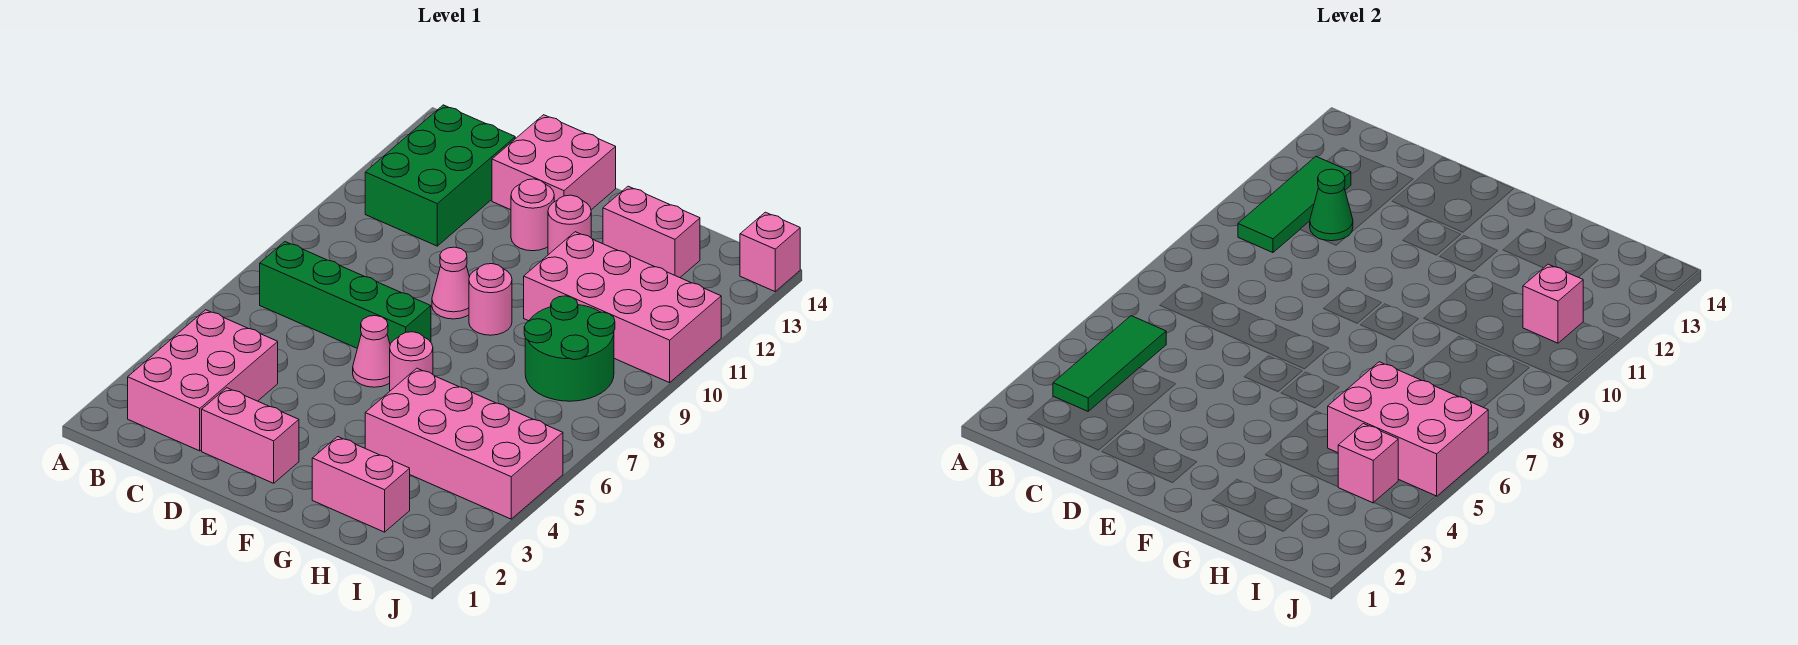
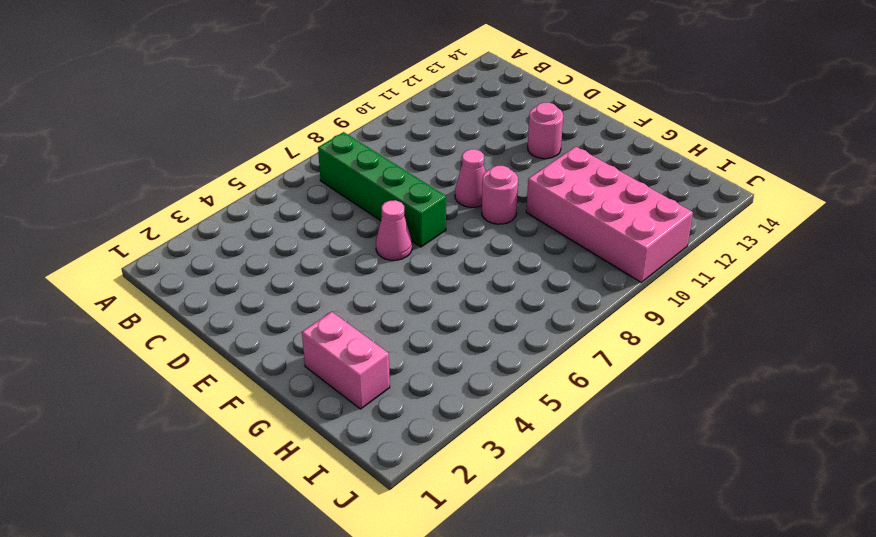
none -> pink 2x3 brick [128,310,278,451]
none -> green 2x3 brick [365,105,515,246]
none -> pink 1x2 brick [202,388,299,483]

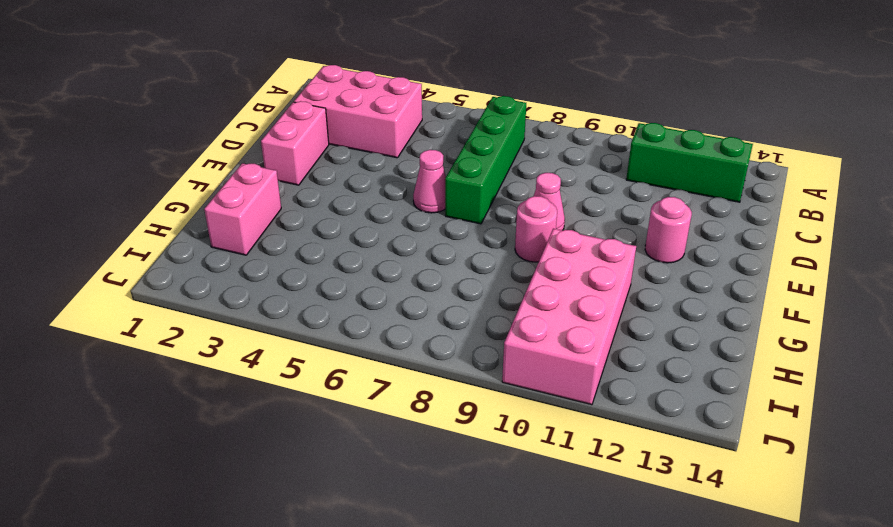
green 1x3 brick [626,123,753,202] -> green 2x3 brick [365,105,515,246]
none -> pink 2x2 brick [492,115,616,210]
none -> pink 1x1 round brick [390,332,433,391]
none -> pink 1x1 round brick [548,195,591,255]

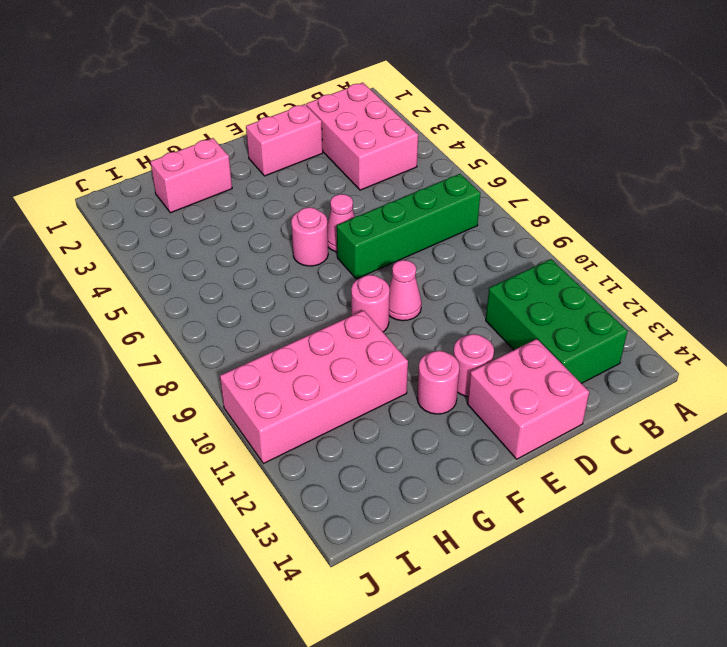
none -> pink 2x4 brick [365,368,563,519]
none -> pink 1x2 brick [603,186,700,278]
none -> green 2x2 round brick [524,296,615,401]

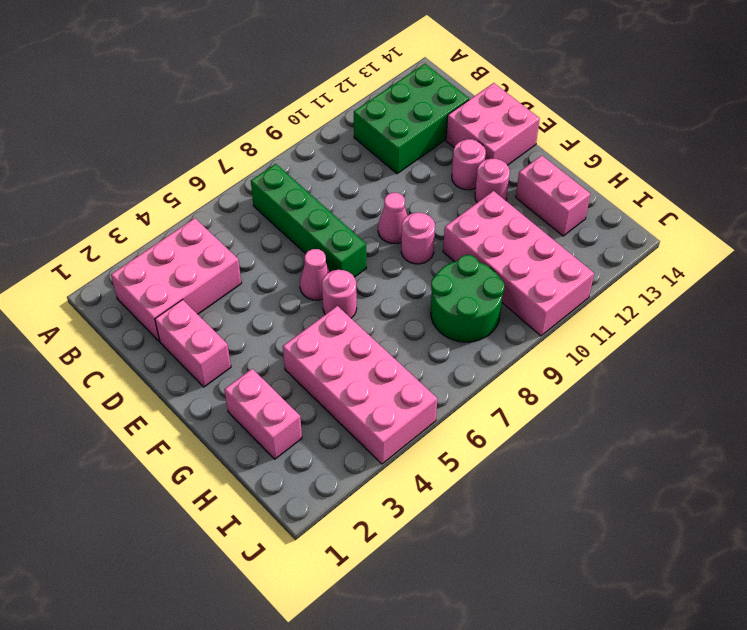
none -> pink 1x1 brick [740,212,800,291]
none -> green 1x3 tile [1053,316,1166,411]
none -> green 1x3 tile [1238,157,1351,253]

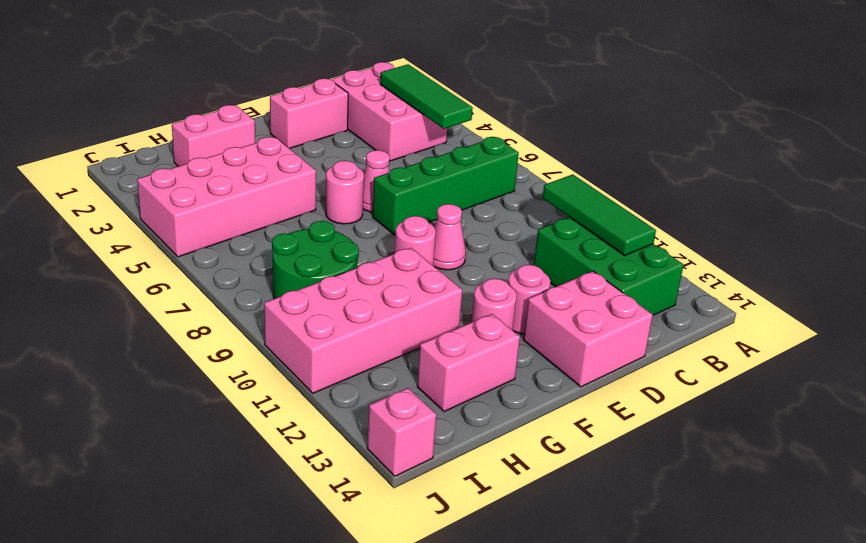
none -> green 1x1 cone [1310,169,1353,241]
none -> pink 2x3 brick [1328,362,1488,496]
none -> pink 1x1 brick [1338,424,1398,503]

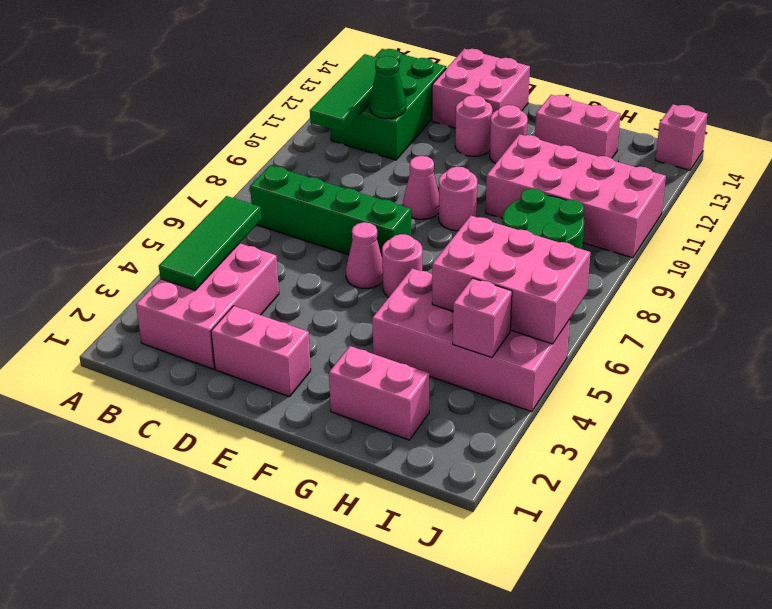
none -> pink 1x1 brick [1523,264,1583,343]

